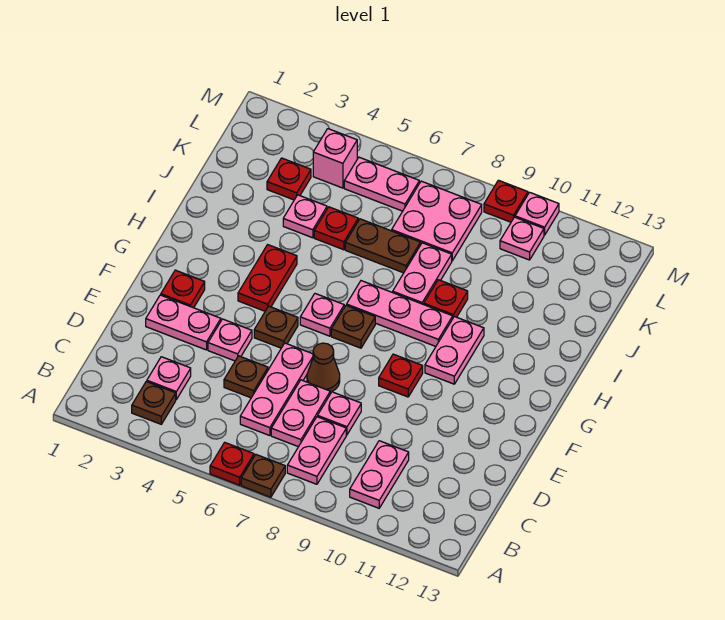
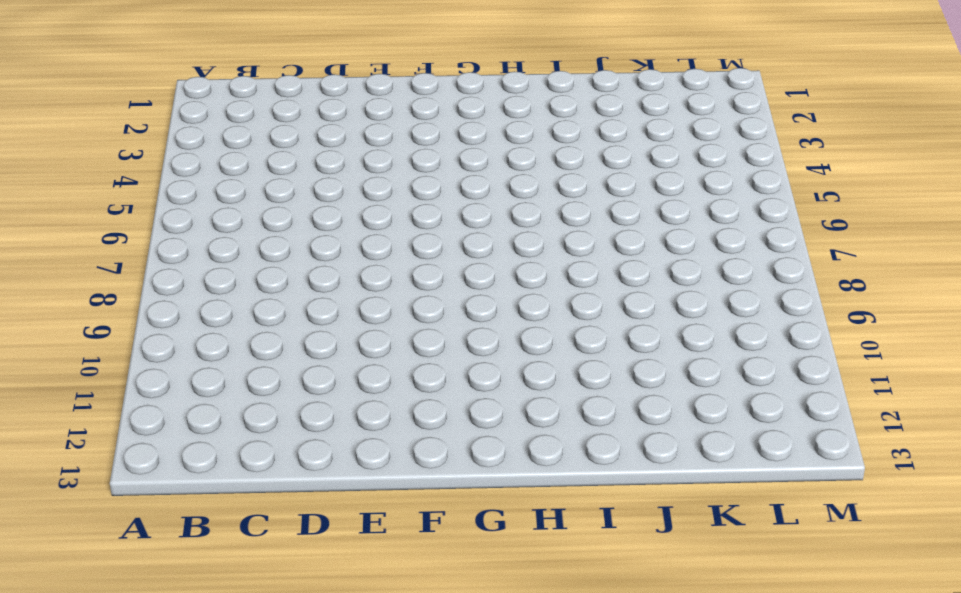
none -> red 1x1 plate [210,442,254,485]
none -> brown 1x1 plate [241,455,285,497]
none -> brown 1x1 plate [132,382,176,424]
none -> pink 1x2 plate [287,417,346,484]

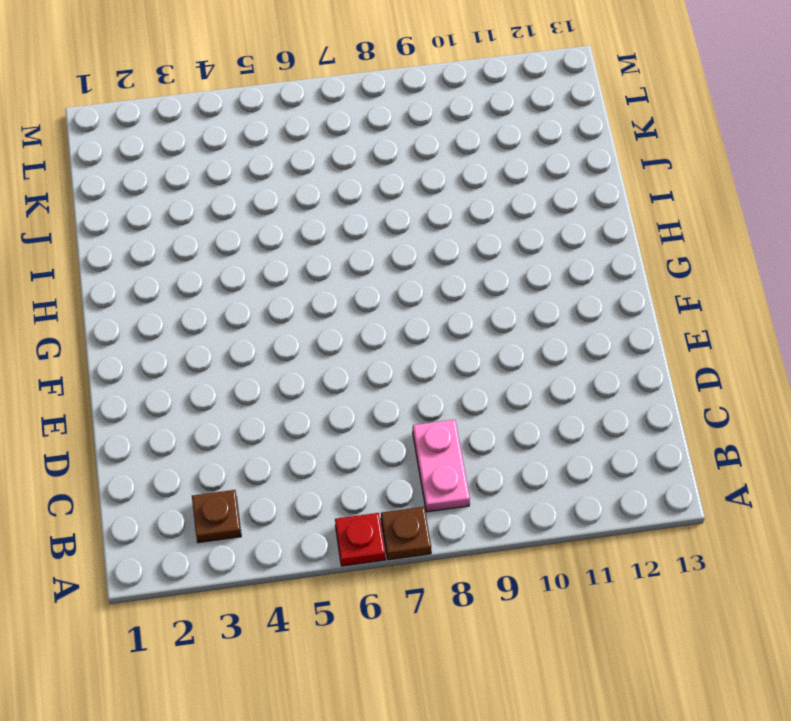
none -> pink 1x2 plate [350,441,409,508]
none -> pink 1x1 plate [147,357,191,399]
none -> pink 1x3 plate [240,343,313,436]
none -> pink 1x2 plate [271,380,330,447]

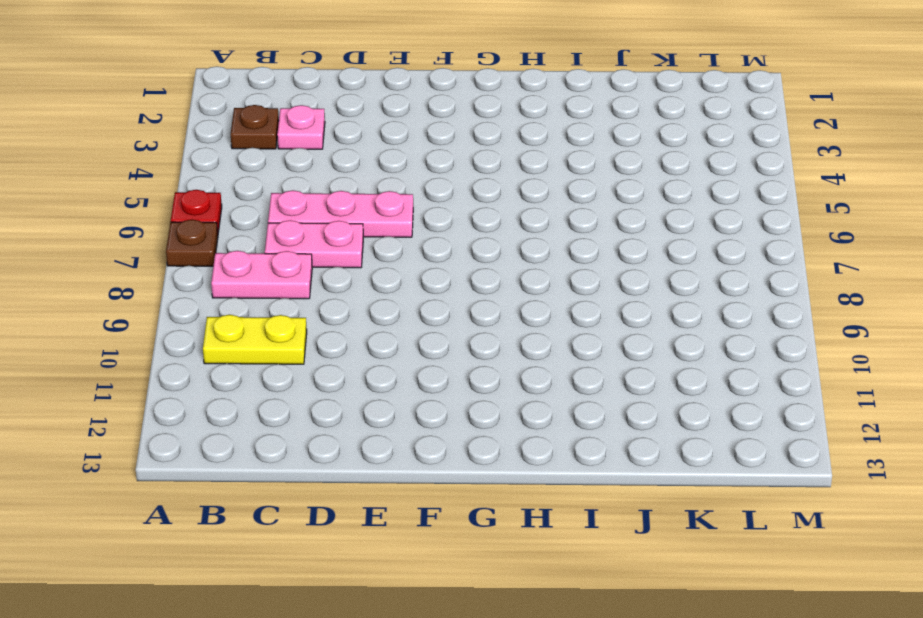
yellow 1x2 plate [203,315,307,364] -> pink 1x2 plate [350,441,409,508]
none -> brown 1x1 plate [224,356,268,398]
none -> pink 1x1 plate [318,392,361,435]
none -> pink 1x2 plate [146,295,221,350]
none -> pink 1x1 plate [208,319,252,361]

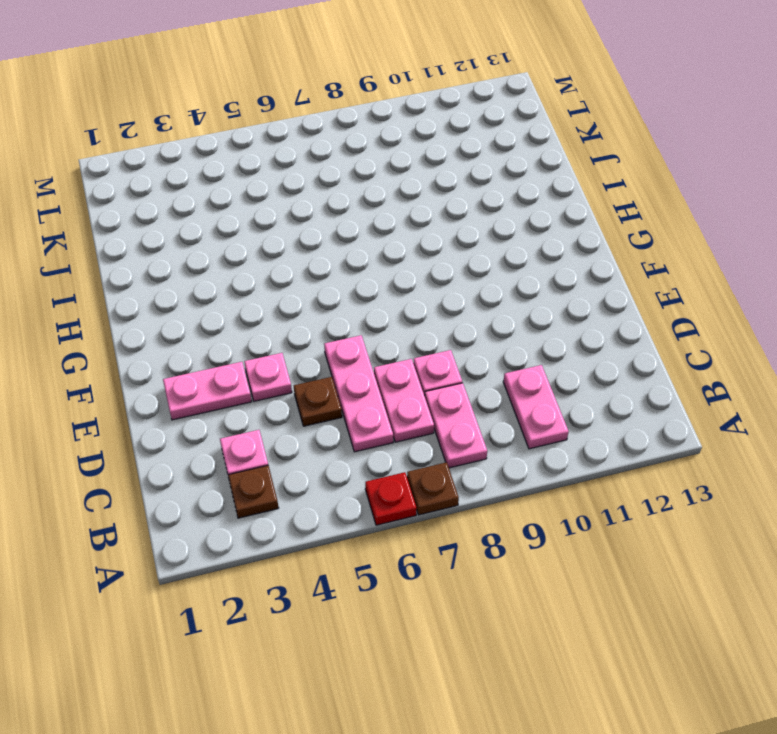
none -> brown 1x1 cone [307,343,340,392]
none -> red 1x1 plate [161,270,205,308]
none -> brown 1x1 plate [254,306,298,348]
none -> red 1x1 plate [379,354,423,397]

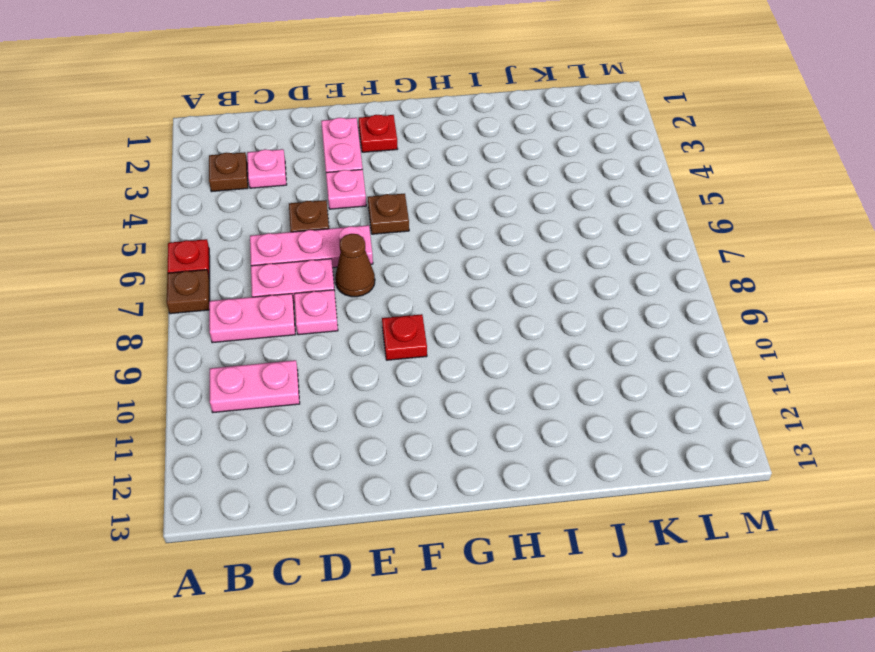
none -> red 1x2 plate [238,245,297,311]
none -> pink 1x1 plate [300,294,344,336]
none -> brown 1x1 plate [331,305,375,348]
none -> pink 1x2 plate [425,317,484,384]

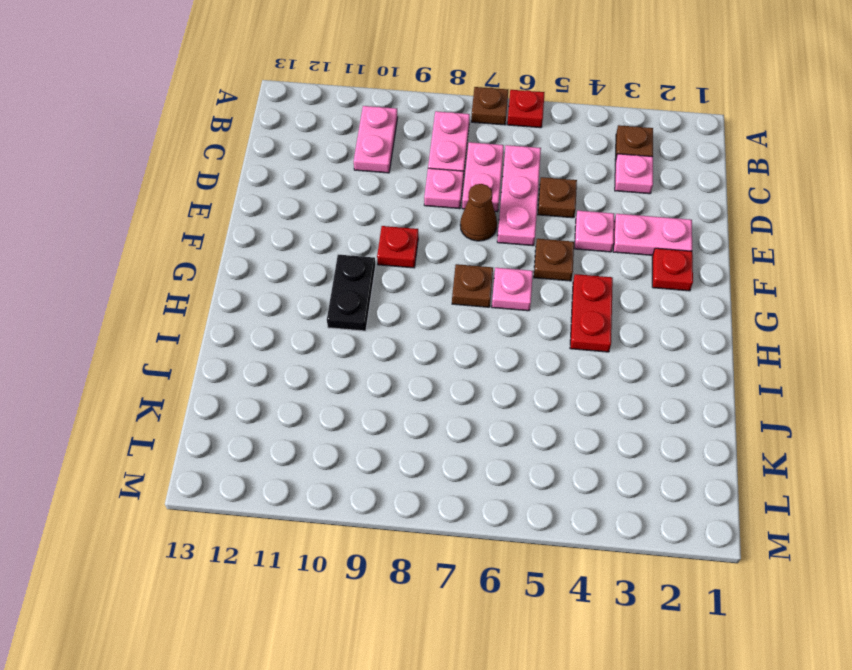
black 1x2 plate [327,255,376,331] -> pink 1x2 plate [425,317,484,384]
none -> pink 1x3 plate [347,281,453,346]
none -> pink 1x2 plate [393,243,452,304]
none -> red 1x1 plate [424,280,468,317]
none -> pink 1x1 plate [283,195,327,238]

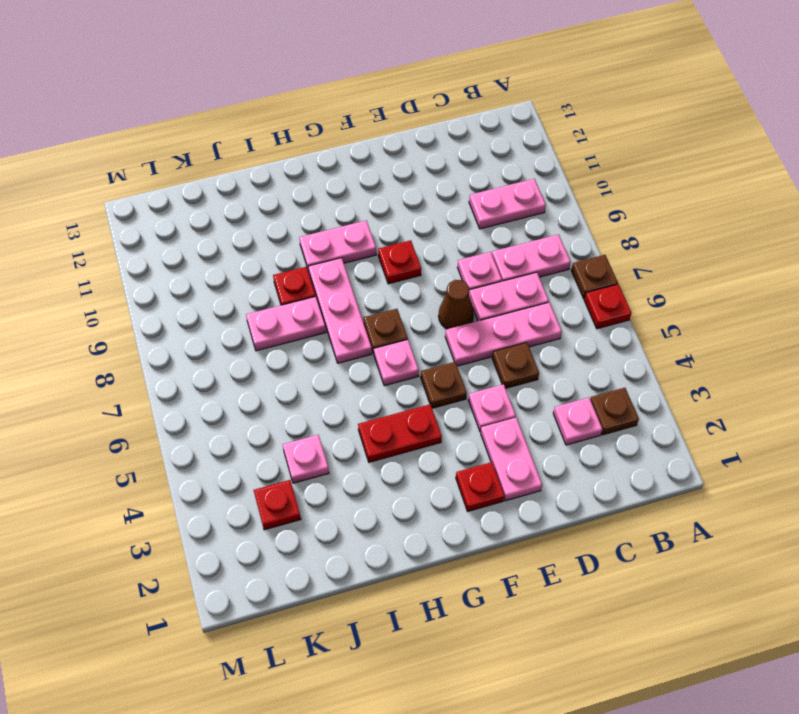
none -> red 1x1 plate [314,207,358,250]
none -> brown 1x2 plate [345,219,421,273]
none -> pink 2x2 plate [392,181,482,261]
none -> pink 1x1 brick [313,129,357,188]

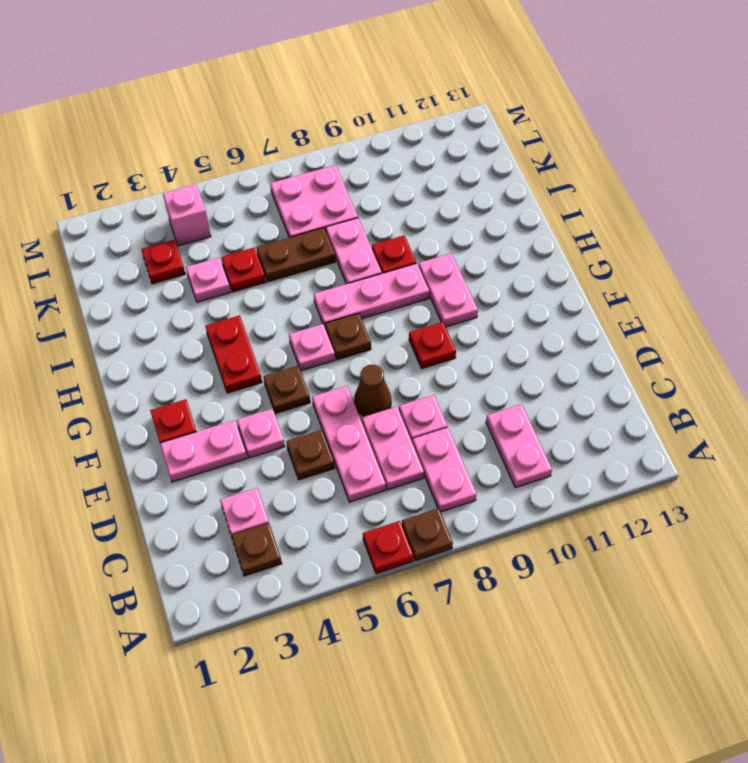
none -> pink 1x2 plate [344,157,419,211]
none -> pink 1x1 plate [500,217,544,260]
none -> red 1x1 plate [484,180,528,222]
none -> pink 1x1 plate [515,192,559,235]

